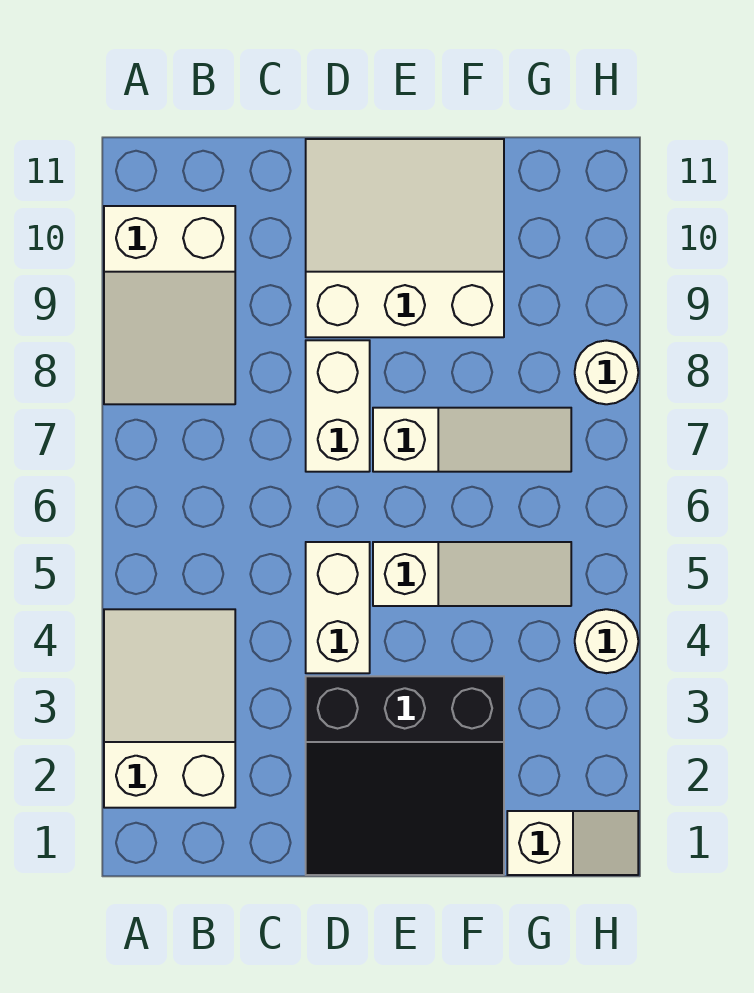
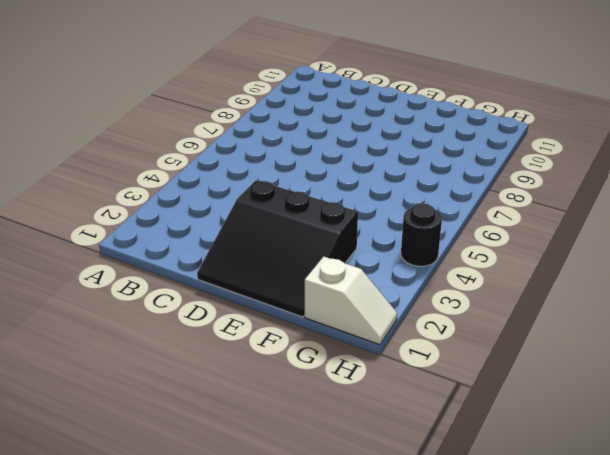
black 1x1 round brick [401,203,442,266] -> white 1x1 round brick [575,609,638,673]
none -> white 2x3 slope [104,609,235,808]
none -> white 2x3 slope [104,206,235,404]

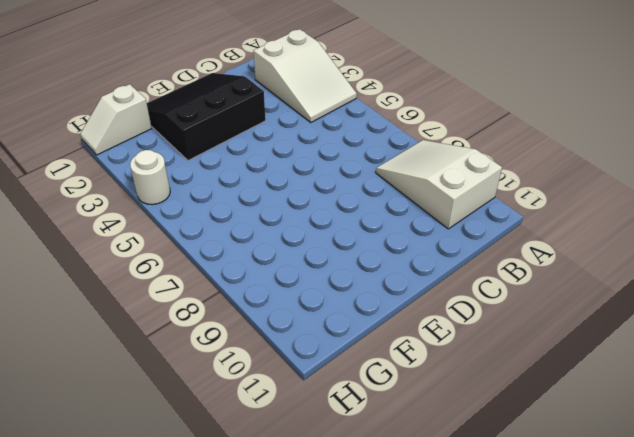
none -> white 1x2 brick [306,542,370,673]
none -> white 1x2 brick [306,340,370,472]

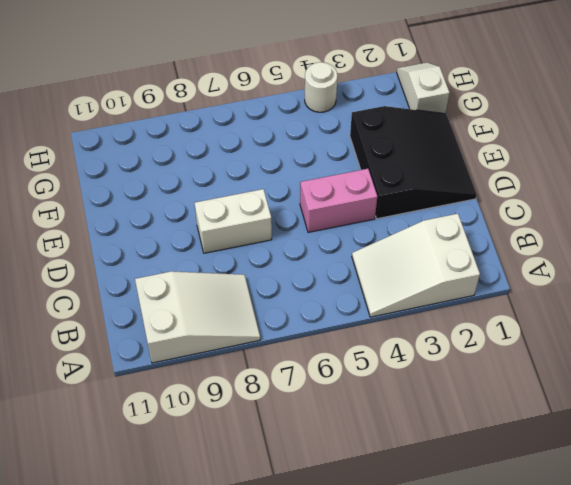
pink 1x2 brick [300,169,377,232] -> white 1x2 brick [306,542,370,673]
none -> white 3x3 slope [306,139,504,337]
none -> white 1x3 slope [373,542,571,606]

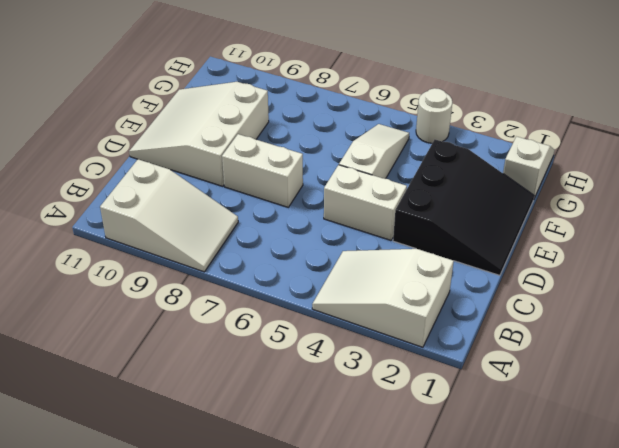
none -> white 1x3 slope [373,408,571,472]
none -> white 1x1 round brick [575,341,638,404]

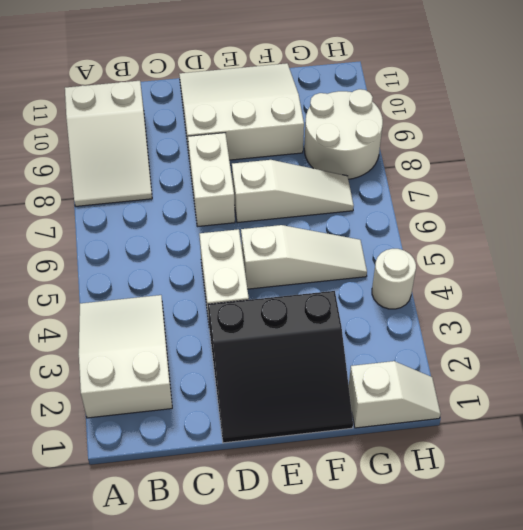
white 2x2 round brick [304,89,383,179] -> white 1x1 round brick [575,341,638,404]

